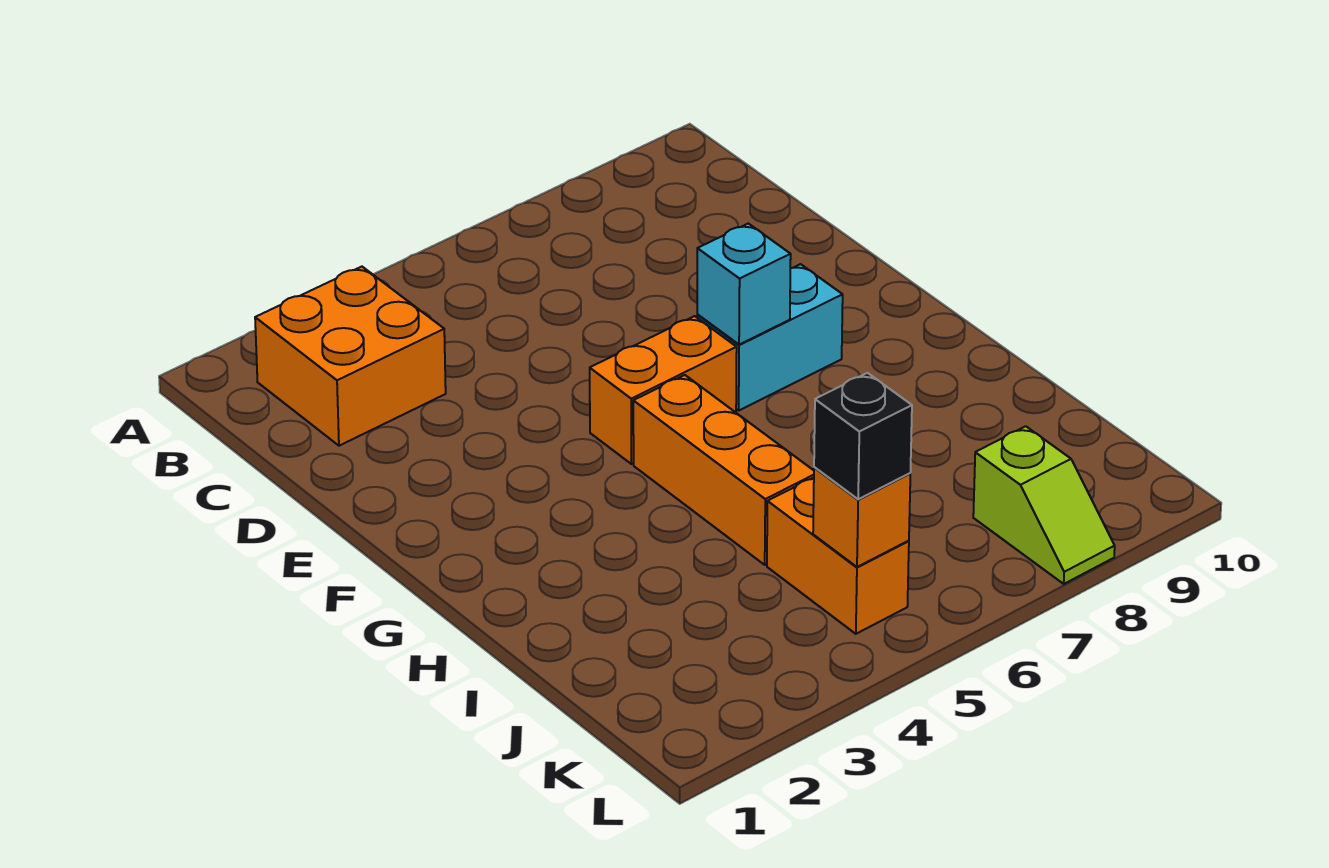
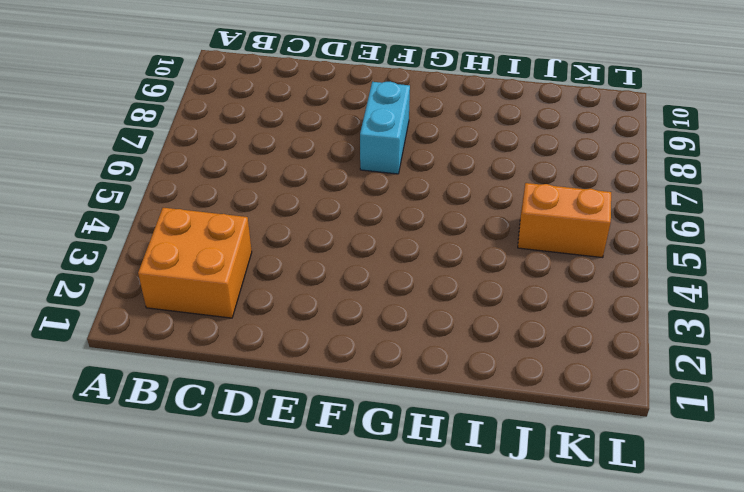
none -> orange 1x2 brick [590,316,737,464]
none -> orange 1x3 brick [633,375,814,565]

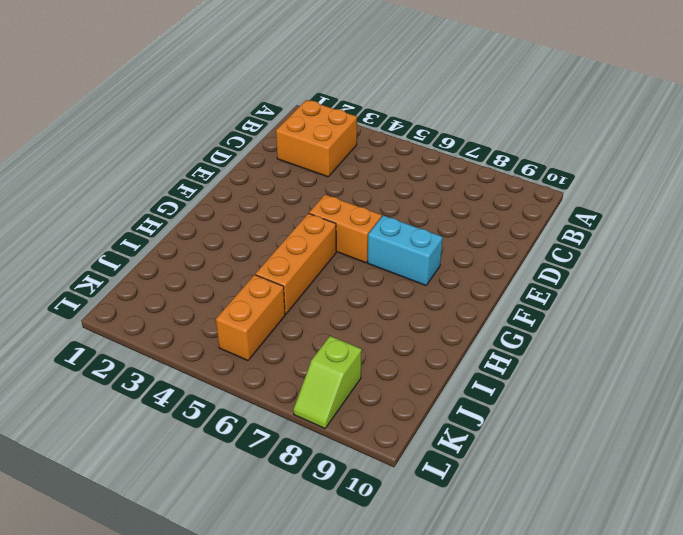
none -> cyan 1x1 brick [697,223,791,345]
none -> orange 1x1 brick [813,467,910,567]

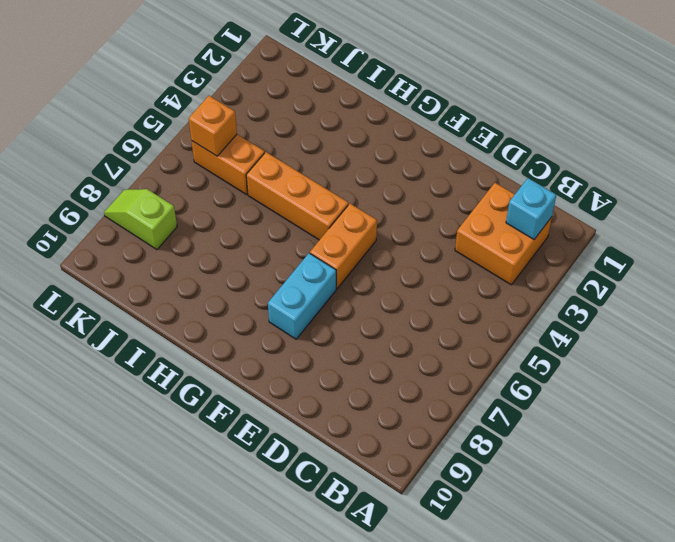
cyan 1x1 brick [506,178,556,239] -> cyan 1x1 brick moved to [697,223,791,345]
none -> black 1x1 brick [814,373,912,499]

